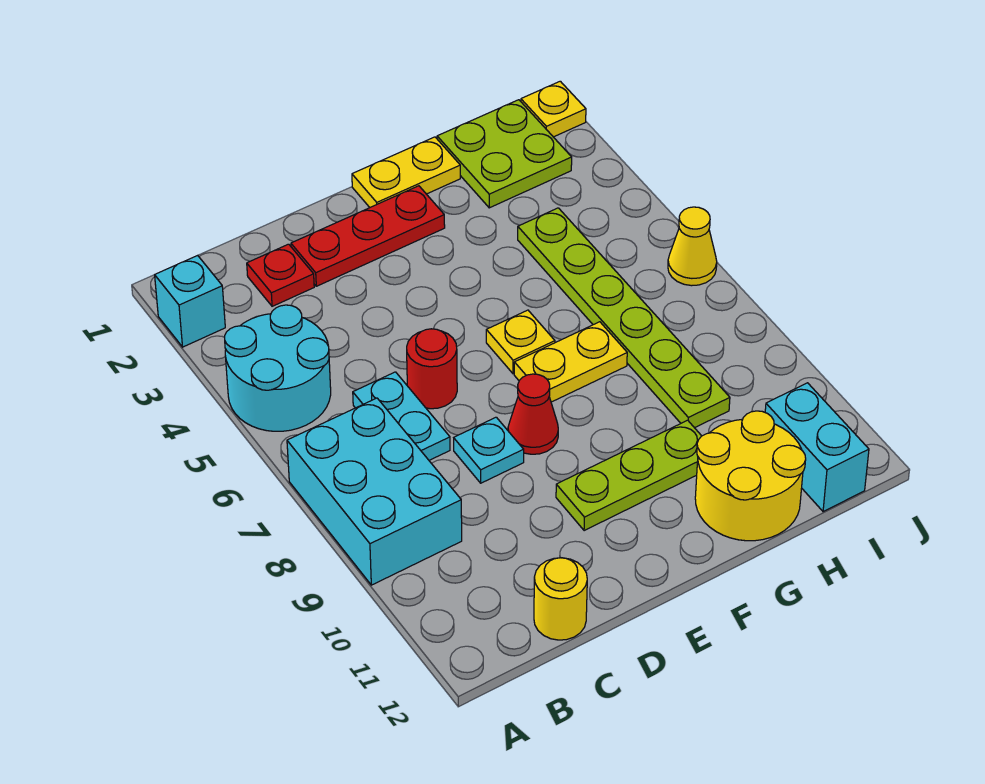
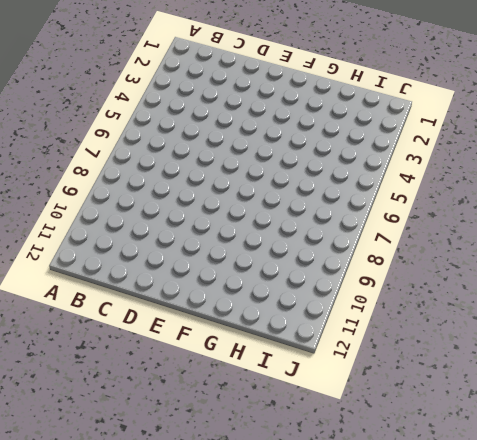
none -> cyan 1x1 brick [155,255,225,347]
none -> cyan 2x2 round brick [225,305,331,431]
none -> cyan 2x3 brick [287,398,462,585]

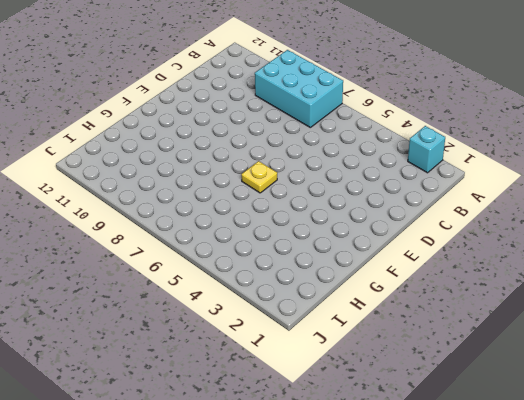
none -> cyan 2x2 round brick [225,305,331,431]
none -> red 1x1 plate [247,244,314,306]
none -> cyan 1x2 plate [353,372,450,460]

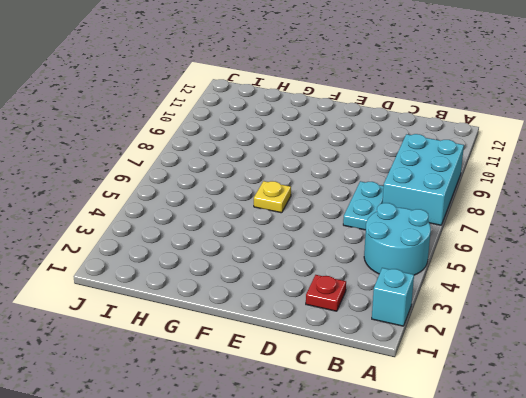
none -> yellow 1x1 round brick [534,558,587,640]
none -> red 1x3 plate [291,186,445,286]
none -> red 1x1 round brick [407,329,457,409]

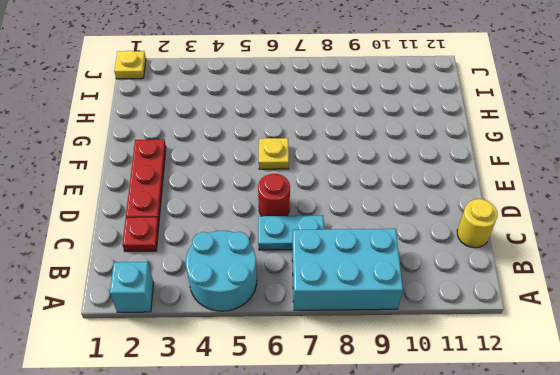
none -> cyan 1x1 plate [454,417,524,483]
none -> red 1x1 cone [508,374,558,454]
none -> lime 1x3 plate [556,420,701,531]

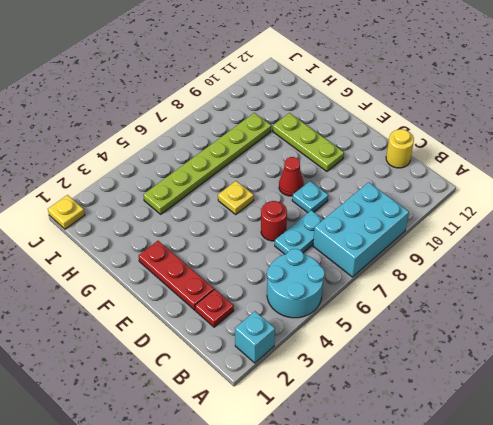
none -> yellow 1x2 plate [352,137,460,207]
none -> yellow 1x2 plate [514,322,627,402]
none -> yellow 2x2 round brick [695,411,806,541]

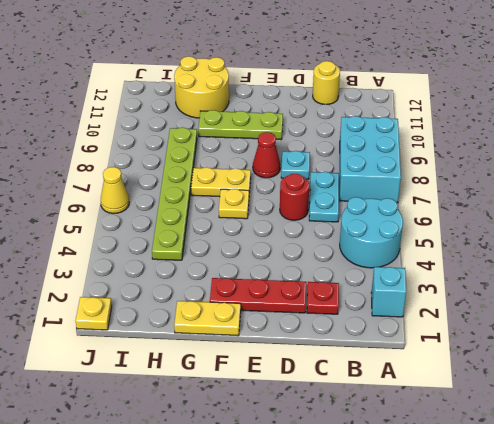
none -> lime 2x2 plate [437,100,572,208]
none -> cyan 1x2 brick [765,383,869,512]

